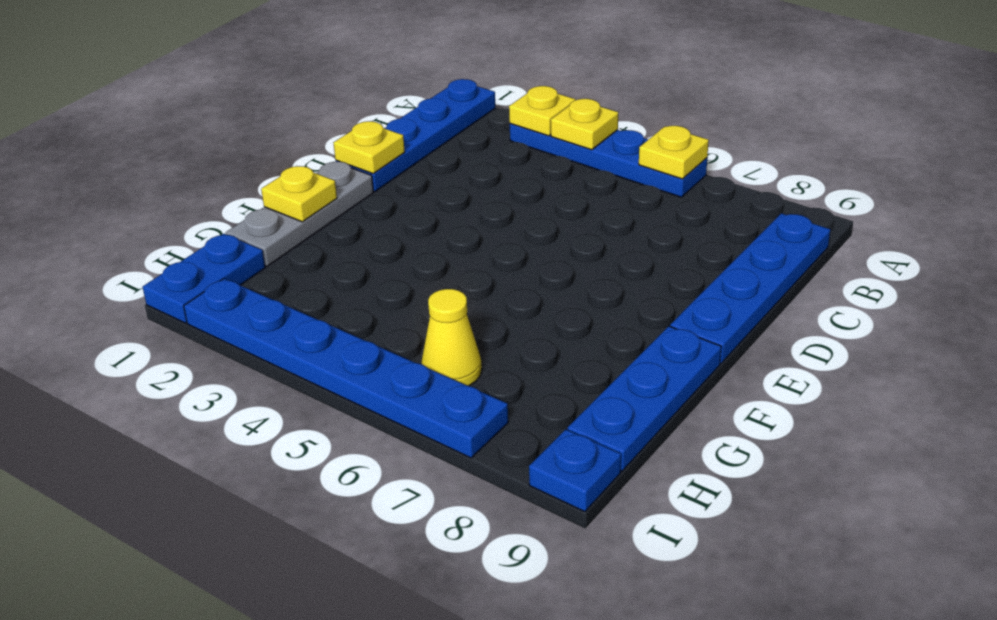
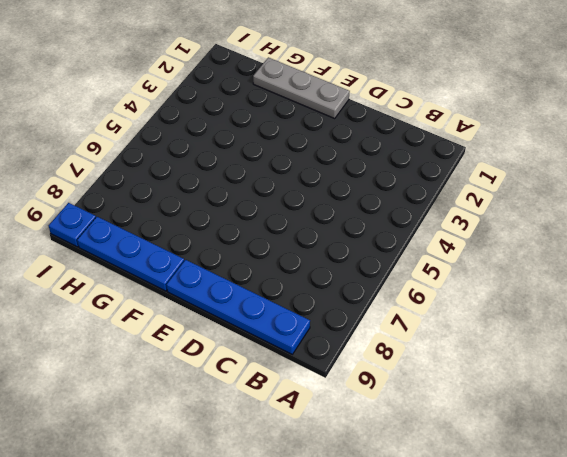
none -> blue 1x4 plate [336,79,495,192]
none -> blue 1x4 plate [510,124,707,197]
none -> blue 1x2 plate [143,234,265,323]

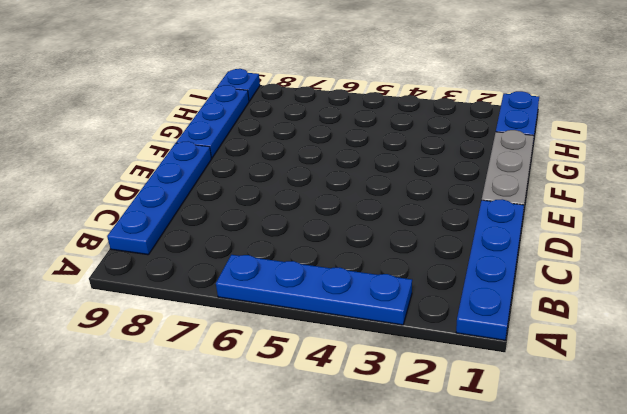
none -> yellow 1x1 cone [421,289,482,386]
none -> blue 1x6 plate [184,278,508,458]
none -> yellow 1x1 plate [509,86,576,136]

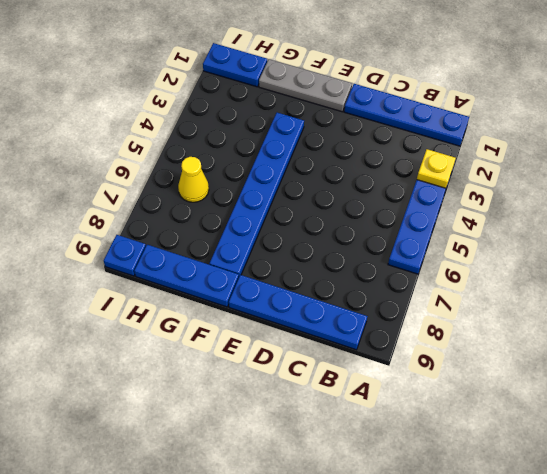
blue 1x6 plate [209,113,304,276] -> blue 1x6 plate moved to [184,278,508,458]
none -> yellow 1x1 plate [551,99,618,150]
none -> yellow 1x1 plate [639,126,709,179]
none -> yellow 1x1 plate [334,121,405,174]

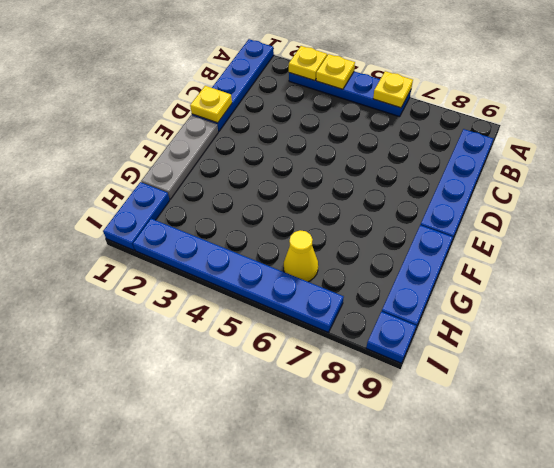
none -> yellow 1x1 plate [261,166,337,222]

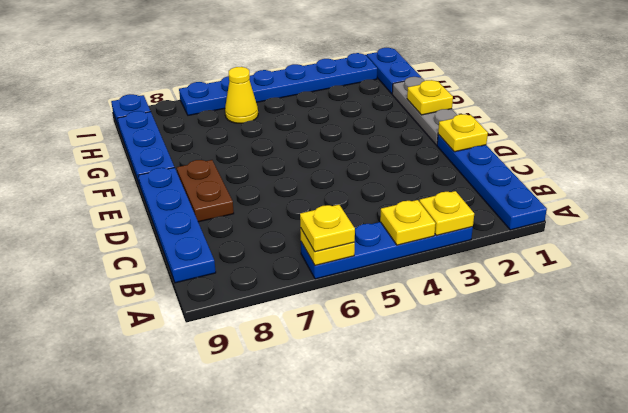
yellow 1x1 plate [300,204,355,252] -> none
brown 1x2 plate [177,160,234,222] -> none

